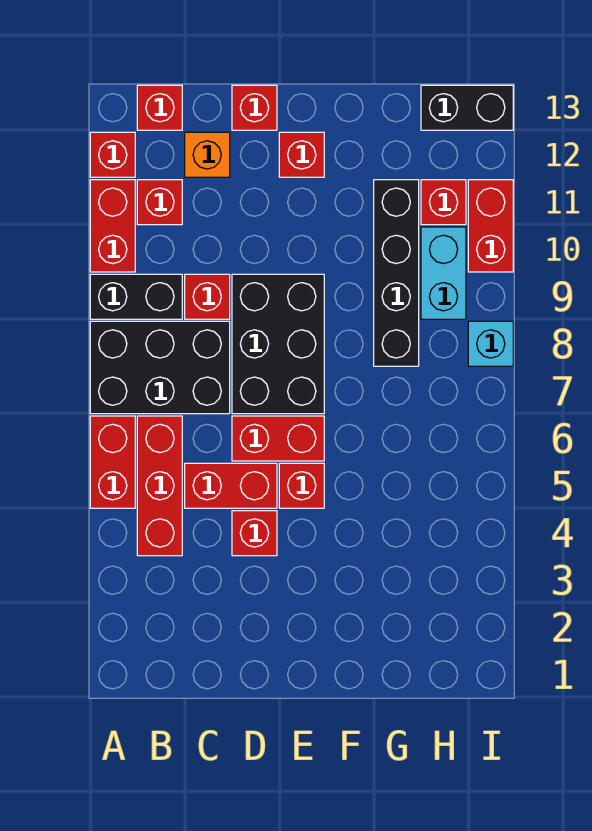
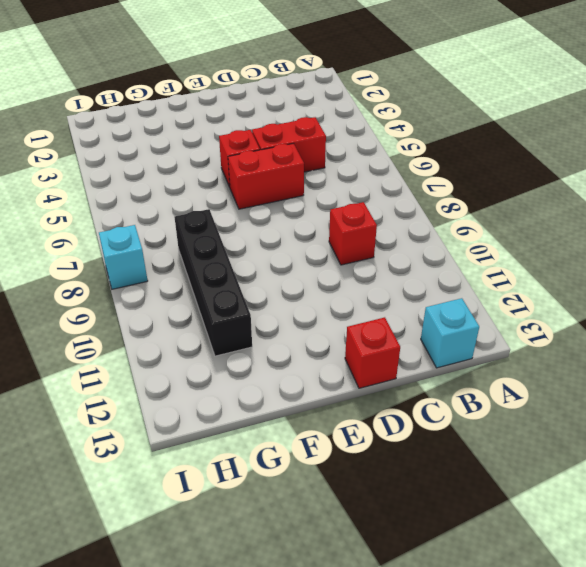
cyan 1x1 brick [421,298,479,368] -> red 1x1 brick [137,85,182,130]
none -> red 1x2 brick [90,416,135,508]
none -> black 2x3 brick [90,321,230,414]
none -> black 1x2 brick [90,274,182,319]

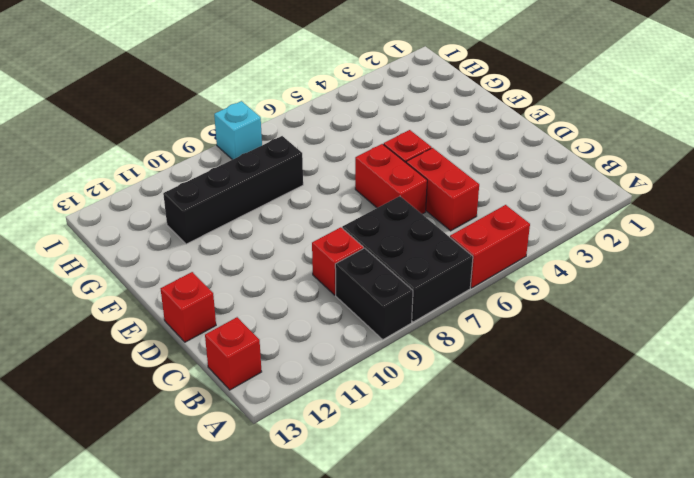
none -> red 1x2 brick [90,180,135,272]
none -> red 1x1 brick [90,132,135,177]
none -> red 1x3 brick [137,416,182,556]

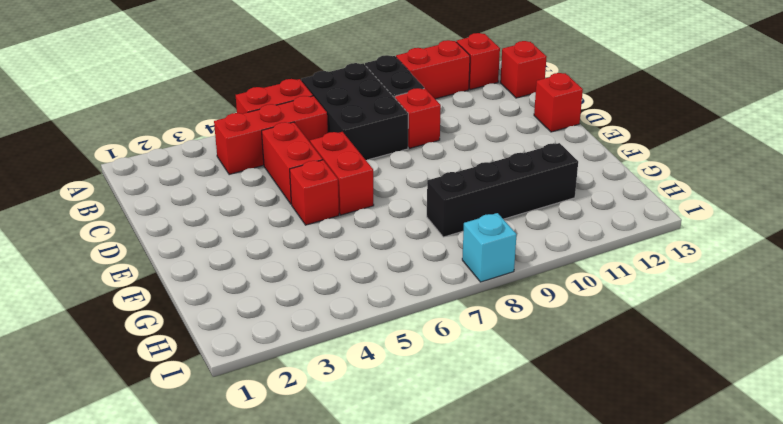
none -> red 1x1 brick [137,180,182,225]
none -> orange 1x1 brick [185,132,230,177]
none -> red 1x1 brick [232,511,277,556]

